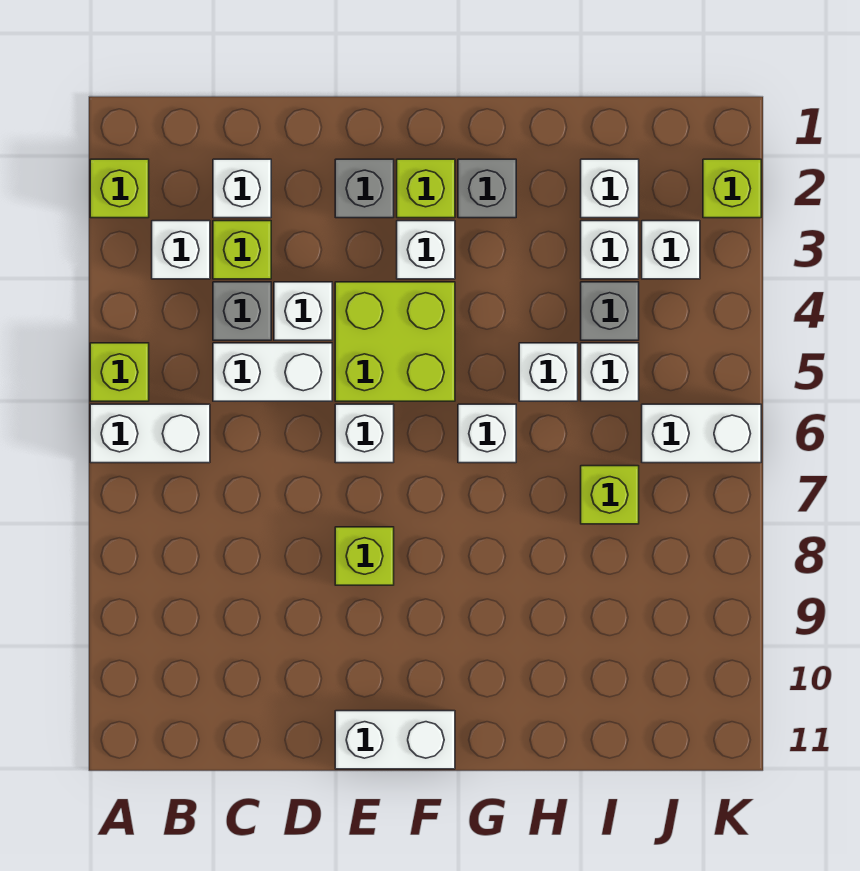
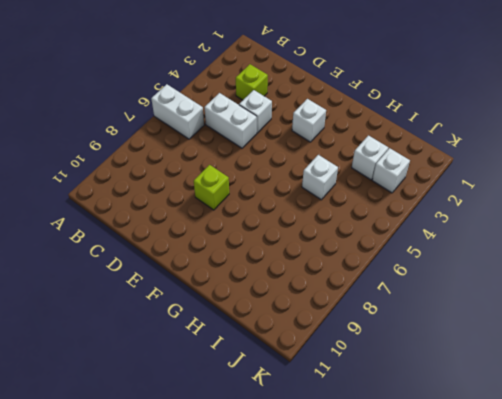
none -> lime 1x1 brick [90,159,149,218]
none -> lime 1x1 brick [90,343,149,401]
none -> white 1x1 brick [152,221,210,279]

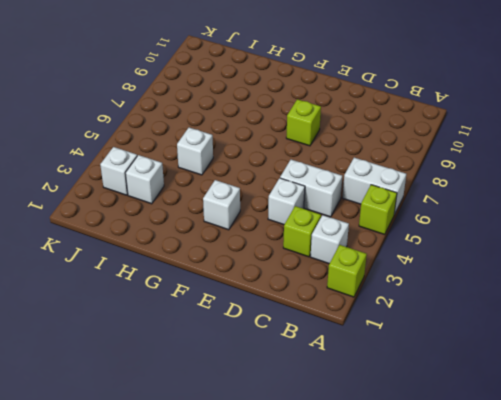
none -> white 1x1 brick [213,159,271,218]
none -> grey 1x1 brick [213,282,271,340]
none -> grey 1x1 brick [335,159,394,218]

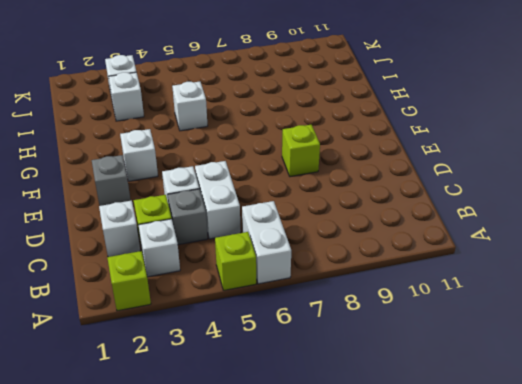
none -> lime 2x2 brick [335,282,455,401]
none -> white 1x1 brick [335,404,394,463]
none -> white 1x2 brick [335,711,455,769]

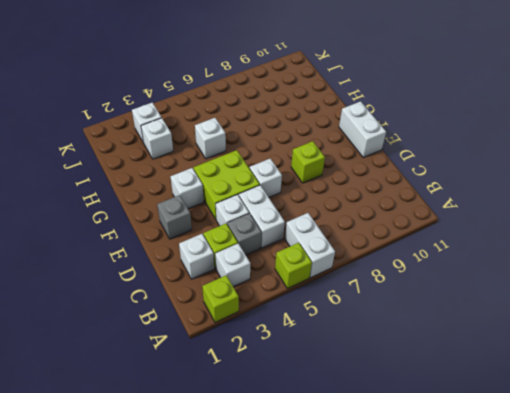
none -> lime 1x1 brick [397,159,455,218]
none -> grey 1x1 brick [458,159,516,218]
none -> white 1x1 brick [458,404,516,463]

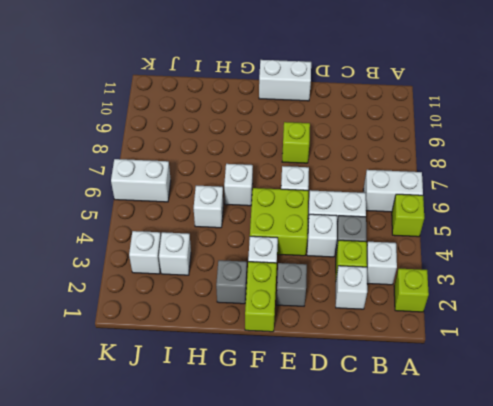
lime 1x2 brick [245,262,277,332] -> lime 1x1 brick [397,159,455,218]
none -> white 1x1 brick [581,159,639,218]
none -> grey 1x1 brick [581,282,639,340]
none -> white 1x1 brick [581,343,639,401]

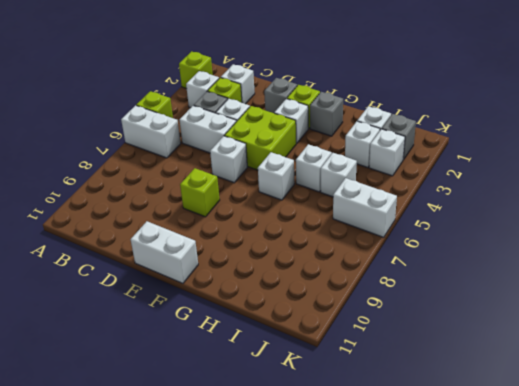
grey 1x1 brick [382,114,416,160] -> grey 1x1 brick moved to [581,282,639,340]
none -> lime 1x1 brick [581,466,639,524]
none -> lime 1x1 brick [703,159,761,218]

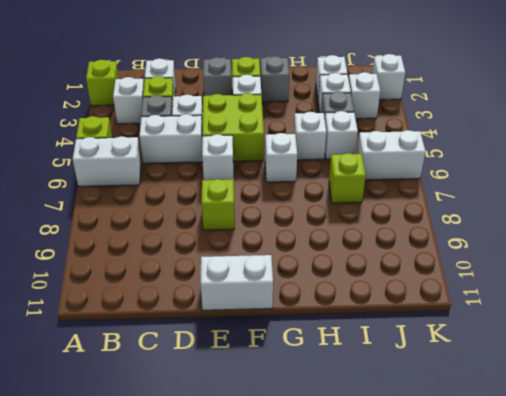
white 1x1 brick [372,54,405,100] -> lime 1x1 brick [703,159,761,218]

